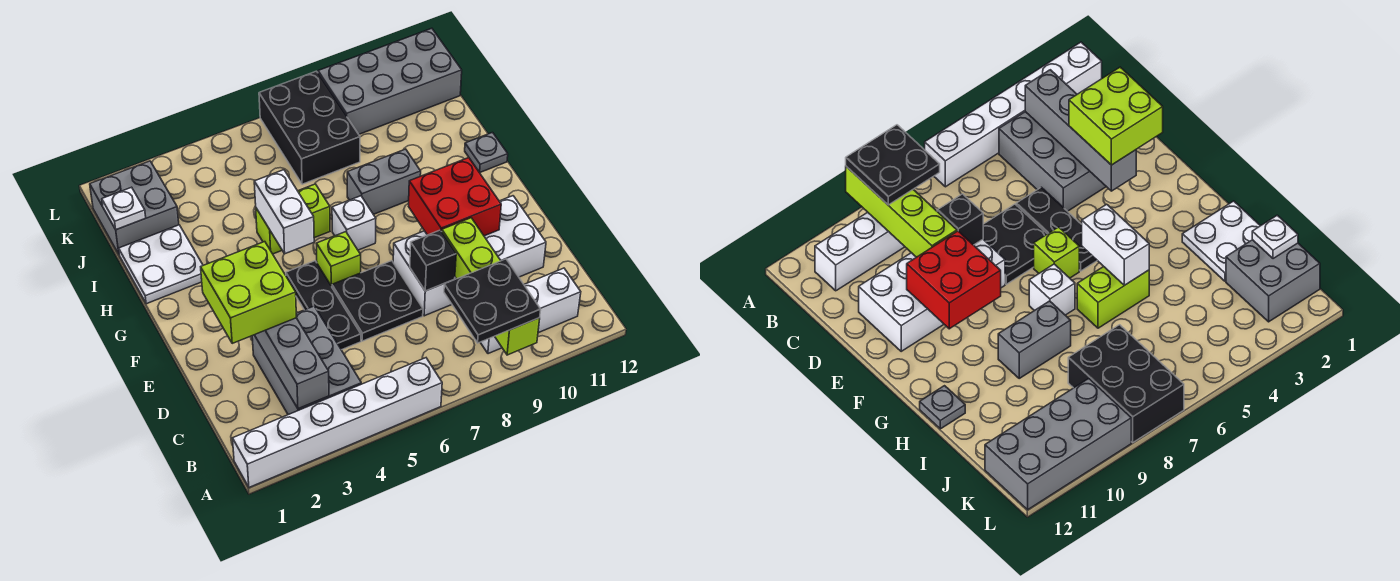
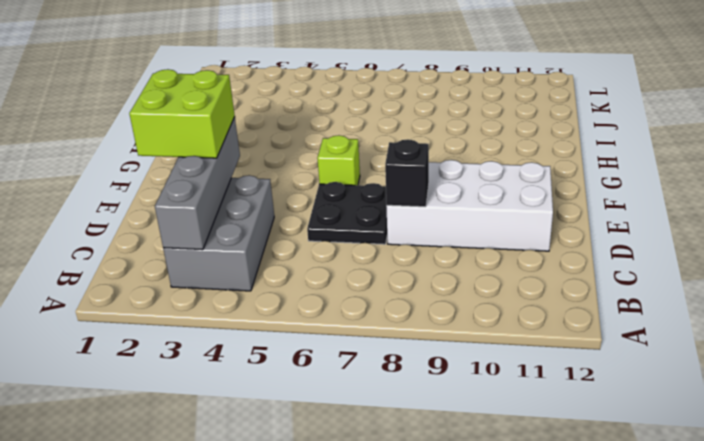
none -> white 1x6 brick [233,358,442,487]
none -> white 1x3 brick [480,268,581,354]
none -> black 1x3 plate [286,261,361,350]

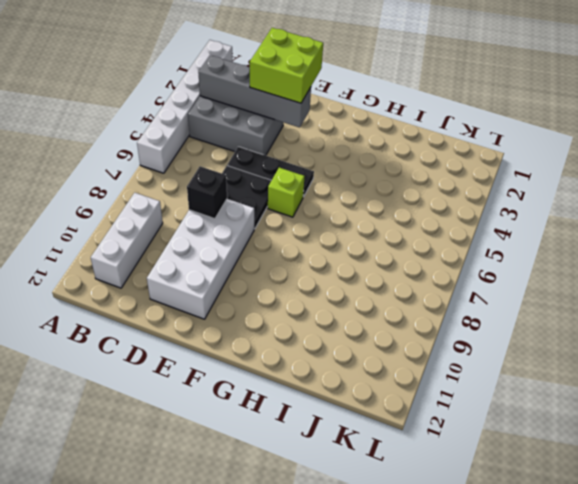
none -> white 1x1 brick [332,196,376,250]
none -> white 2x2 plate [119,225,203,304]
none -> lime 1x2 brick [256,184,330,254]

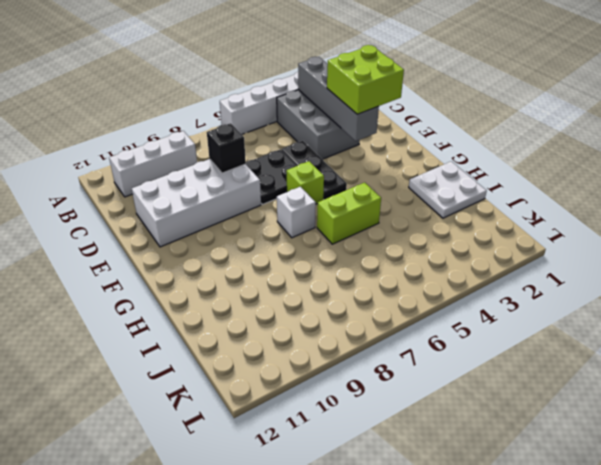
none -> grey 1x2 brick [347,149,421,214]
none -> grey 1x1 plate [465,133,508,173]
none -> grey 2x2 brick [90,161,179,254]

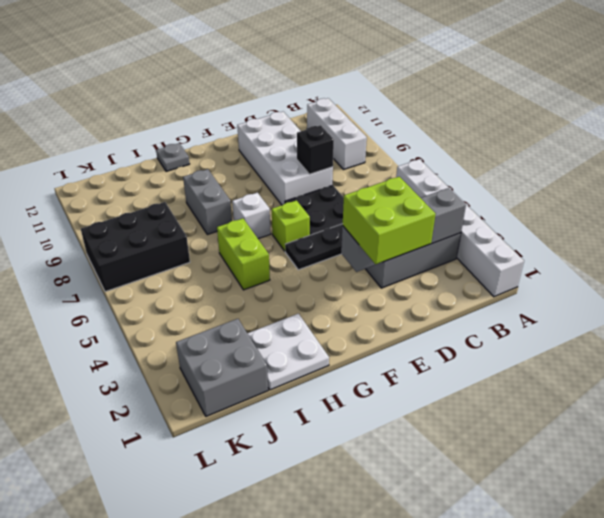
none -> grey 2x4 brick [318,28,462,134]
none -> lime 1x4 brick [442,218,540,355]
none -> red 2x2 brick [409,158,501,236]

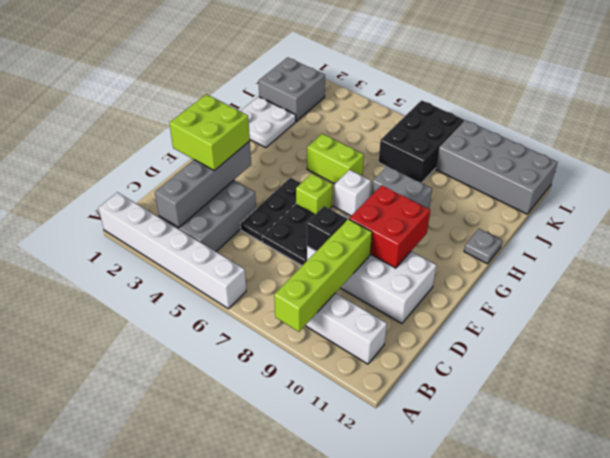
none -> white 1x2 brick [254,170,314,254]
none -> white 1x1 plate [102,187,146,230]
none -> black 2x2 plate [444,259,541,343]

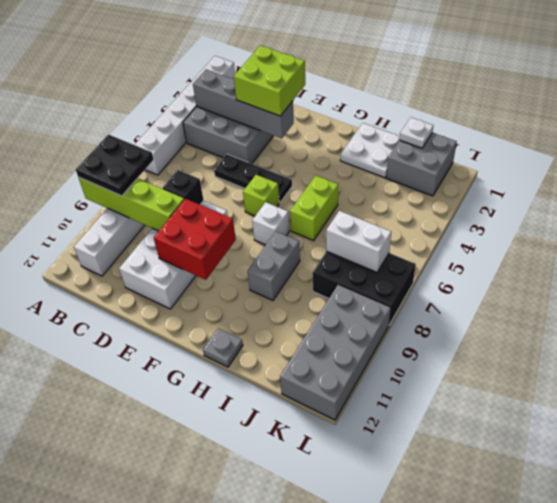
white 1x2 brick [326,211,391,272] -> white 1x2 brick moved to [254,170,314,254]
none -> black 2x2 plate [332,261,423,341]

